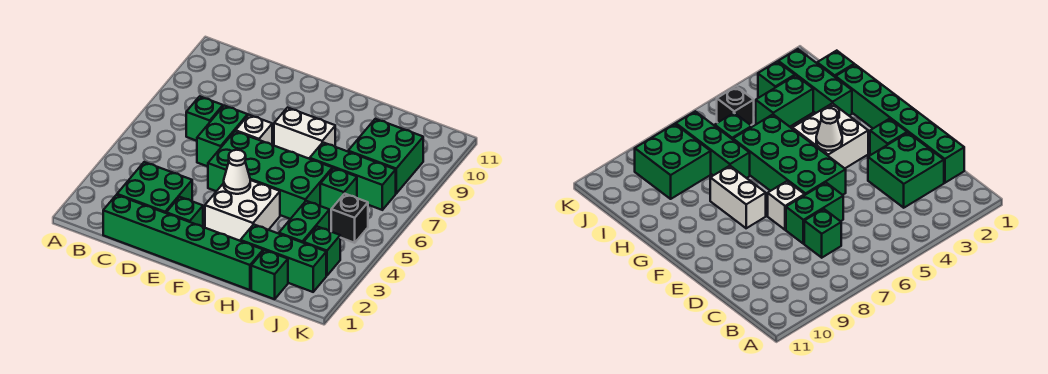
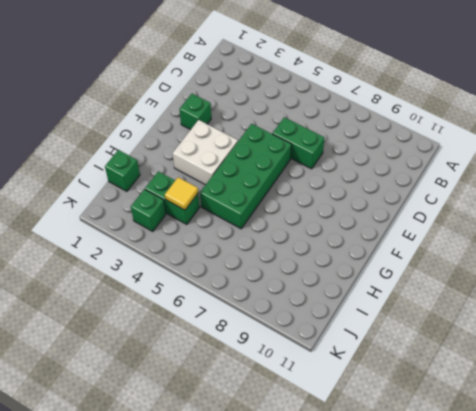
yellow 1x1 tile [165,177,198,210] -> none
none -> green 1x6 brick [103,195,263,290]
none -> green 2x2 brick [117,162,192,213]
none -> green 1x1 brick [186,96,223,141]

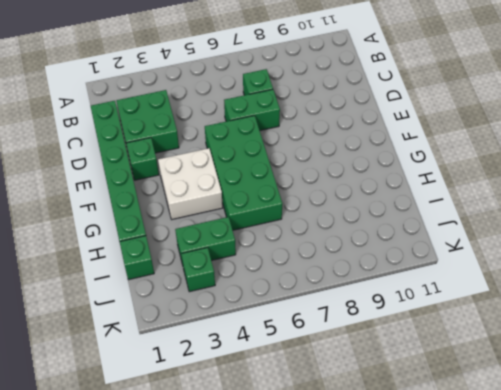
none -> white 1x1 brick [236,115,272,145]
none -> white 1x2 brick [274,108,335,159]
none -> green 1x3 brick [240,224,326,292]

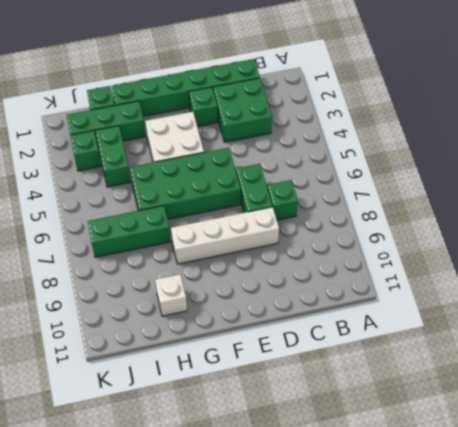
white 1x4 brick [171,207,279,264] -> white 1x2 brick [274,108,335,159]
white 1x1 brick [155,274,187,316] -> white 1x1 brick moved to [236,115,272,145]
none -> green 1x1 brick [320,168,357,212]
none -> green 2x2 brick [348,119,423,193]
none -> black 1x1 brick [331,194,368,243]

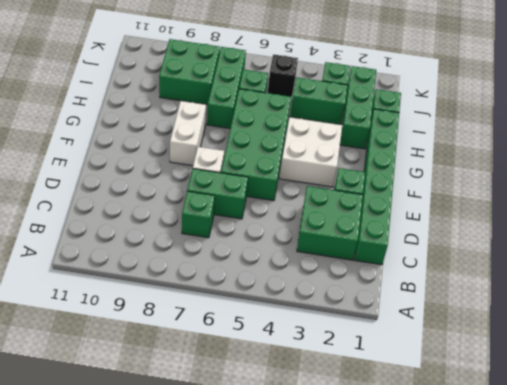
none -> white 1x1 cone [224,150,250,194]

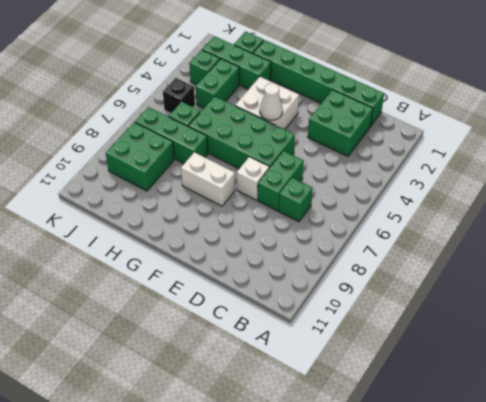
none -> green 1x1 brick [166,197,203,227]

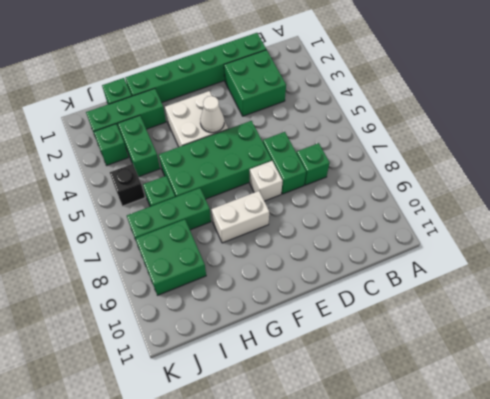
none -> green 1x1 brick [166,197,203,227]

